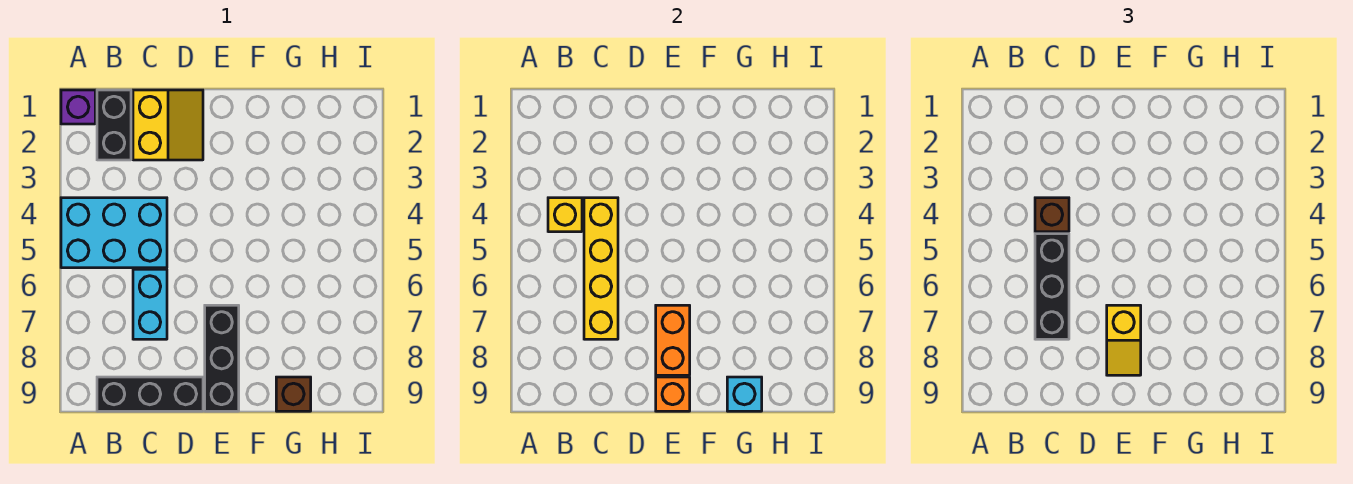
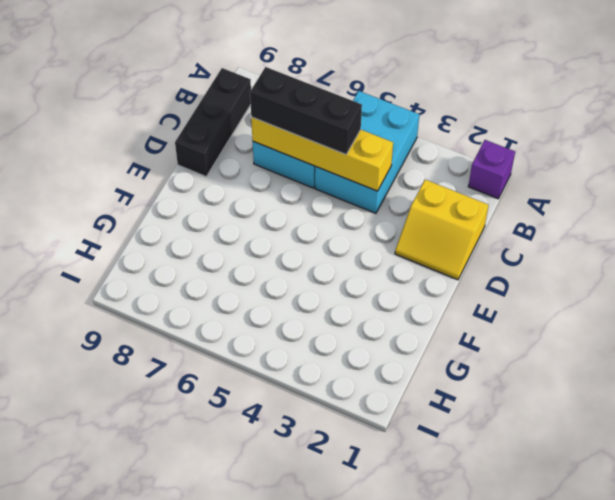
none -> black 1x2 brick [97,90,131,160]
none -> black 1x3 brick [205,305,239,411]
none -> brown 1x1 brick [276,377,311,411]

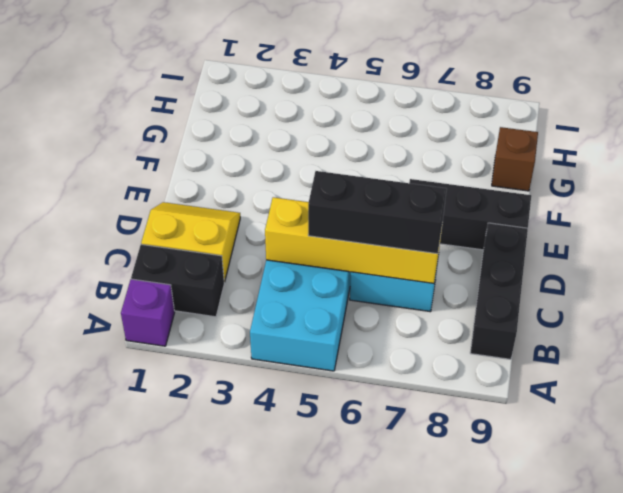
none -> yellow 1x1 brick [548,198,582,232]
none -> orange 1x2 brick [656,305,690,375]
none -> orange 1x1 brick [656,377,690,411]

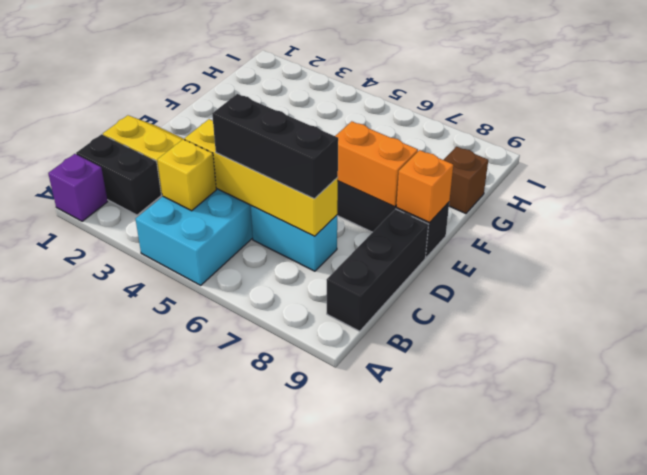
none -> cyan 1x1 brick [727,377,762,411]
none -> brown 1x1 brick [1035,198,1069,232]
none -> yellow 1x2 slope [1107,305,1141,375]

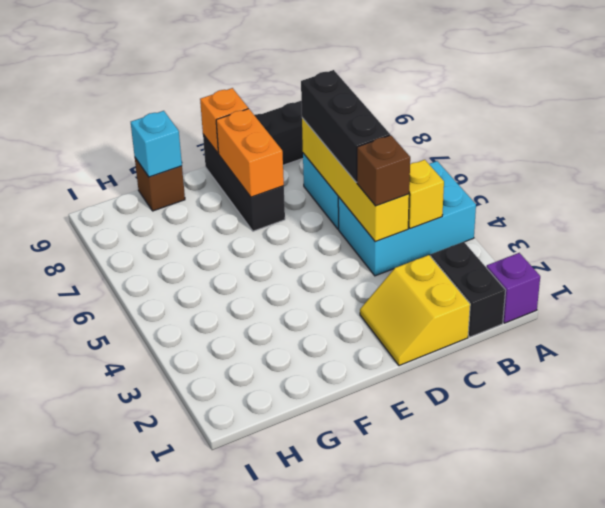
none -> yellow 1x2 slope [1107,305,1141,375]

